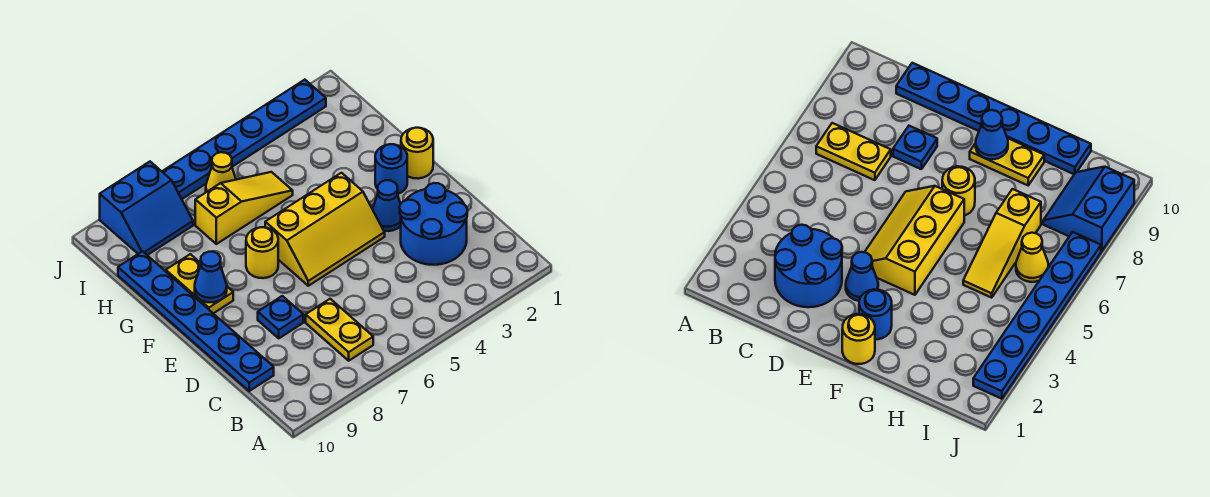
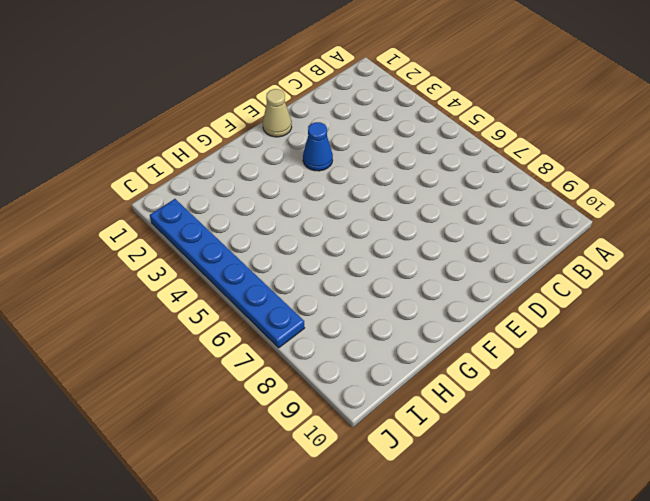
tan 1x1 cone [263,89,292,137] -> none
none -> yellow 1x2 plate [306,299,373,361]
none -> blue 2x2 round brick [400,183,467,265]
none -> blue 1x6 plate [118,251,274,391]

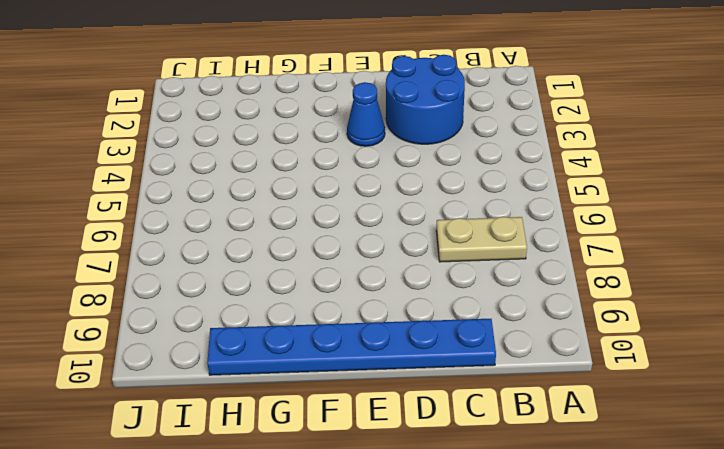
tan 1x2 plate [436,217,527,262] -> yellow 1x2 plate [306,299,373,361]
none -> blue 1x1 plate [258,296,303,338]
none -> yellow 2x3 slope [265,173,385,286]
none -> yellow 1x1 round brick [401,128,433,179]

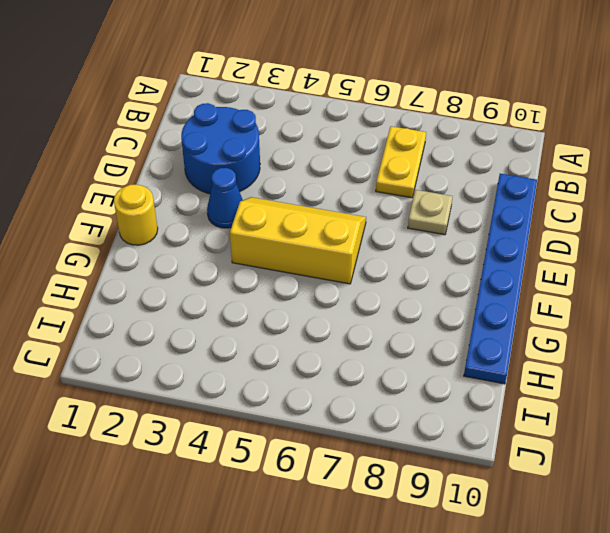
tan 1x1 plate [408,190,453,235] -> blue 1x1 plate [258,296,303,338]
none -> blue 1x1 round brick [375,144,407,194]
none -> yellow 1x1 round brick [246,227,278,278]
none -> yellow 1x2 plate [166,254,233,313]

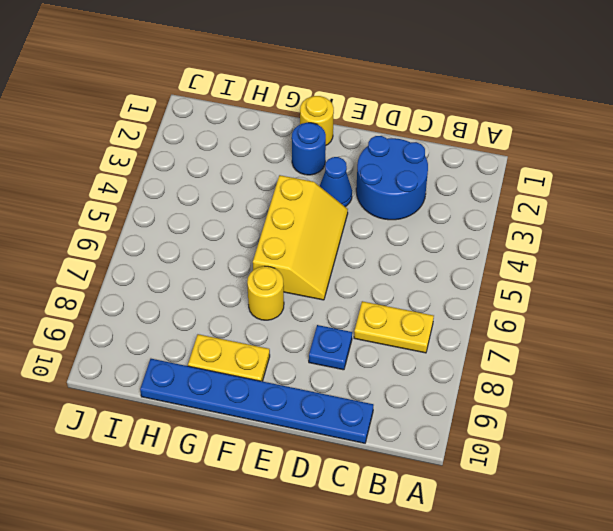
none -> yellow 1x3 slope [195,172,293,244]
none -> yellow 1x1 cone [206,152,236,192]
none -> blue 2x2 slope [100,162,193,255]

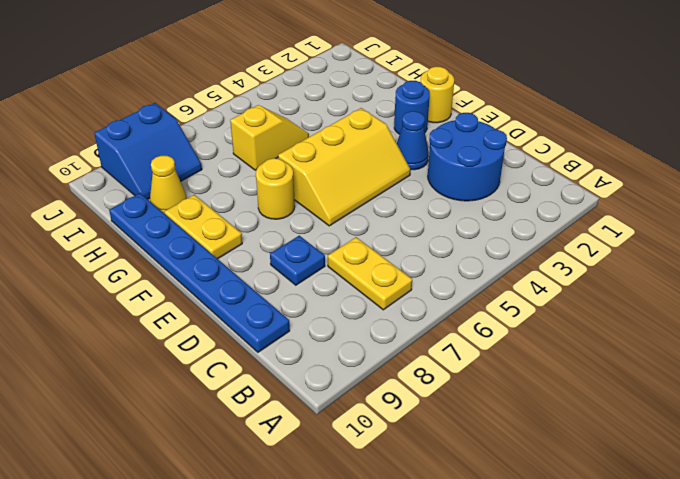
yellow 1x2 slope [230,105,309,170] -> yellow 1x3 slope [195,172,293,244]
yellow 1x1 cone [150,156,187,213] -> yellow 1x1 cone moved to [206,152,236,192]
none -> blue 1x6 plate [162,80,326,199]
none -> blue 1x1 cone [195,252,227,302]

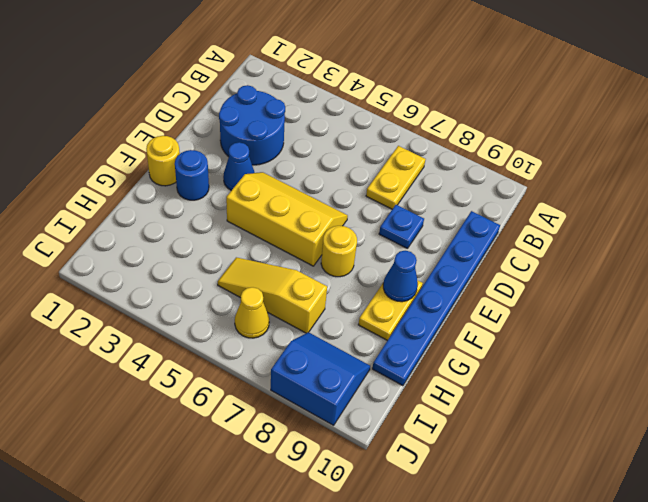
none -> blue 1x6 plate [162,80,326,199]

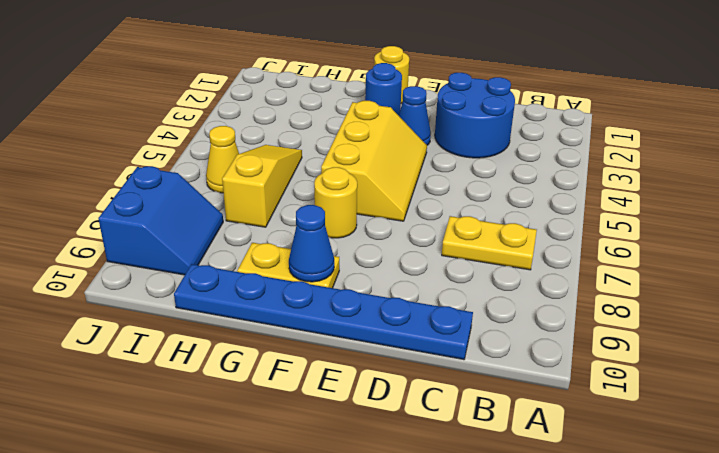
none -> blue 1x1 plate [258,296,303,338]
none -> blue 1x6 plate [162,80,326,199]

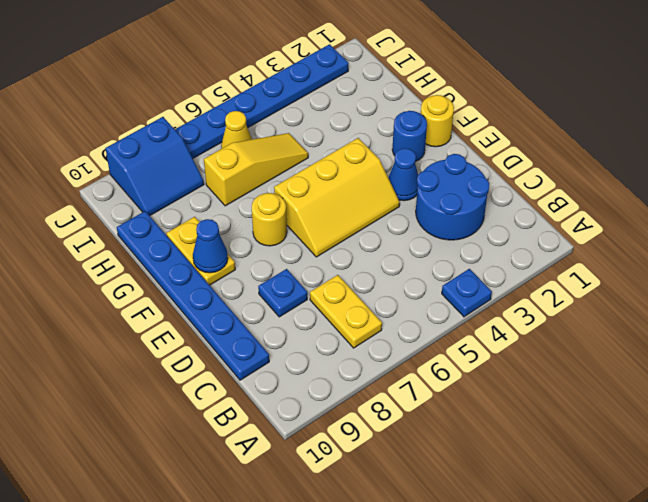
blue 1x1 plate [442,269,492,317] -> none

